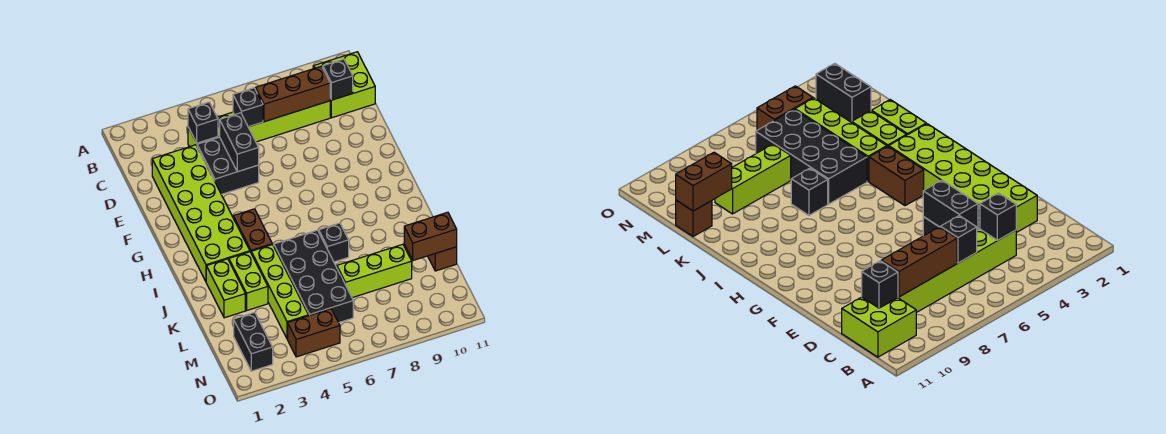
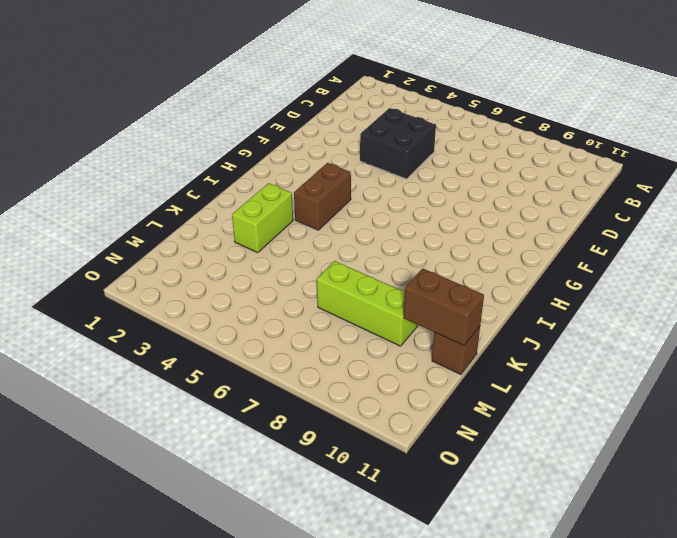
none -> lime 2x2 brick [314,52,375,118]
none -> lime 1x6 brick [188,101,330,147]
none -> lime 2x6 brick [152,145,250,281]

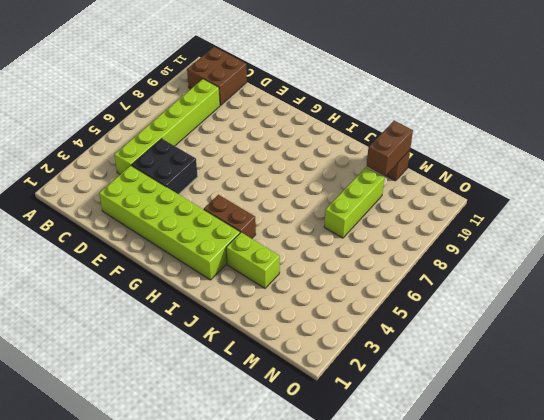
brown 2x2 brick [187,47,247,105] -> lime 2x2 brick [314,52,375,118]
none -> lime 1x2 brick [206,259,245,318]
none -> lime 1x4 brick [251,245,308,339]
none -> black 2x4 brick [274,230,353,323]

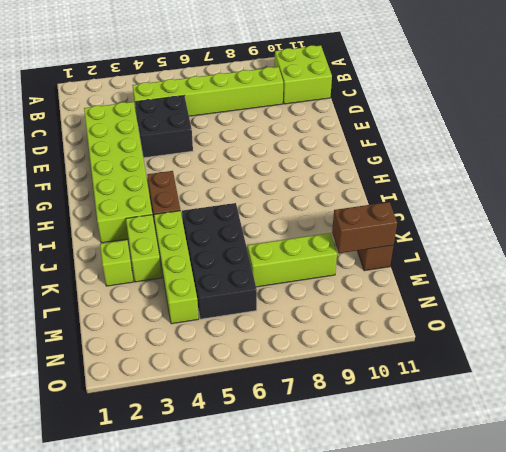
lime 1x1 brick [100,240,133,286] -> lime 1x2 brick [206,259,245,318]
none -> black 1x1 brick [319,223,349,262]
none -> black 1x2 brick [234,312,273,371]
none -> brown 1x2 brick [288,309,340,357]

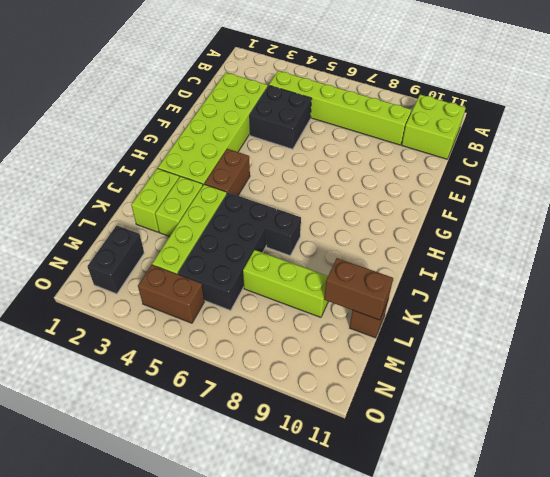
none -> black 1x1 brick [188,102,218,143]
none -> black 1x1 brick [233,88,263,127]
none -> brown 1x3 brick [255,66,330,122]

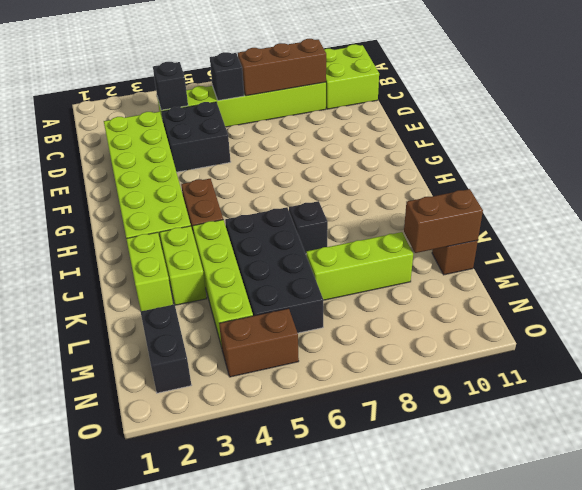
none -> black 1x1 brick [323,59,353,100]
none -> black 1x2 brick [220,113,259,172]

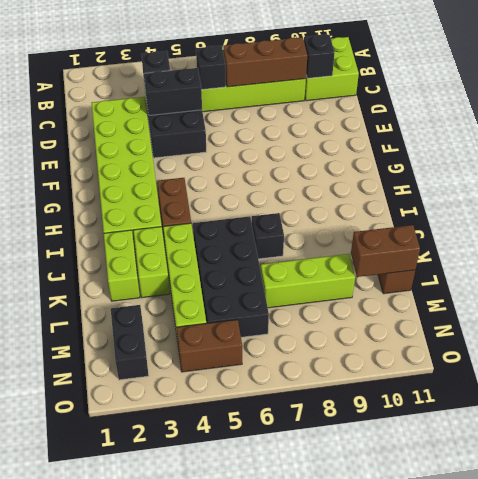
black 1x2 brick [144,68,202,115] -> black 1x2 brick turned to [220,113,259,172]

